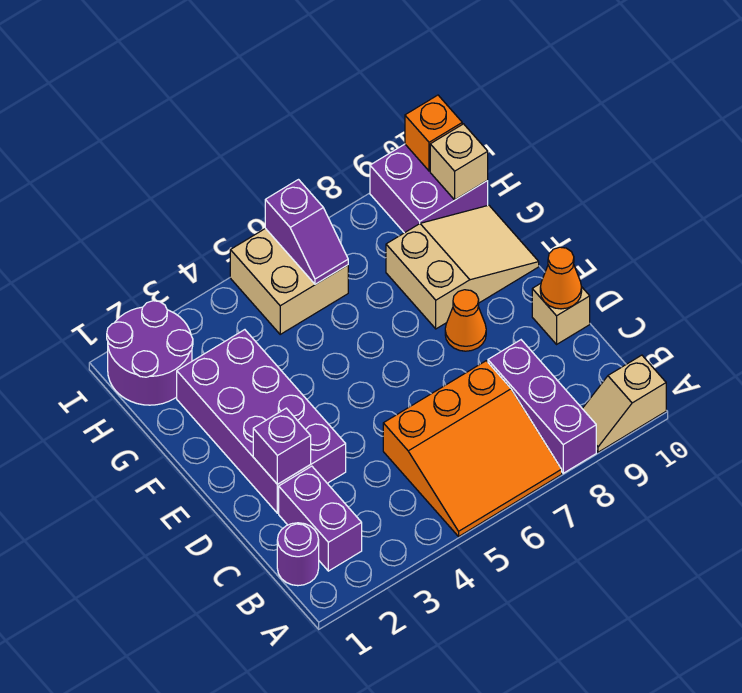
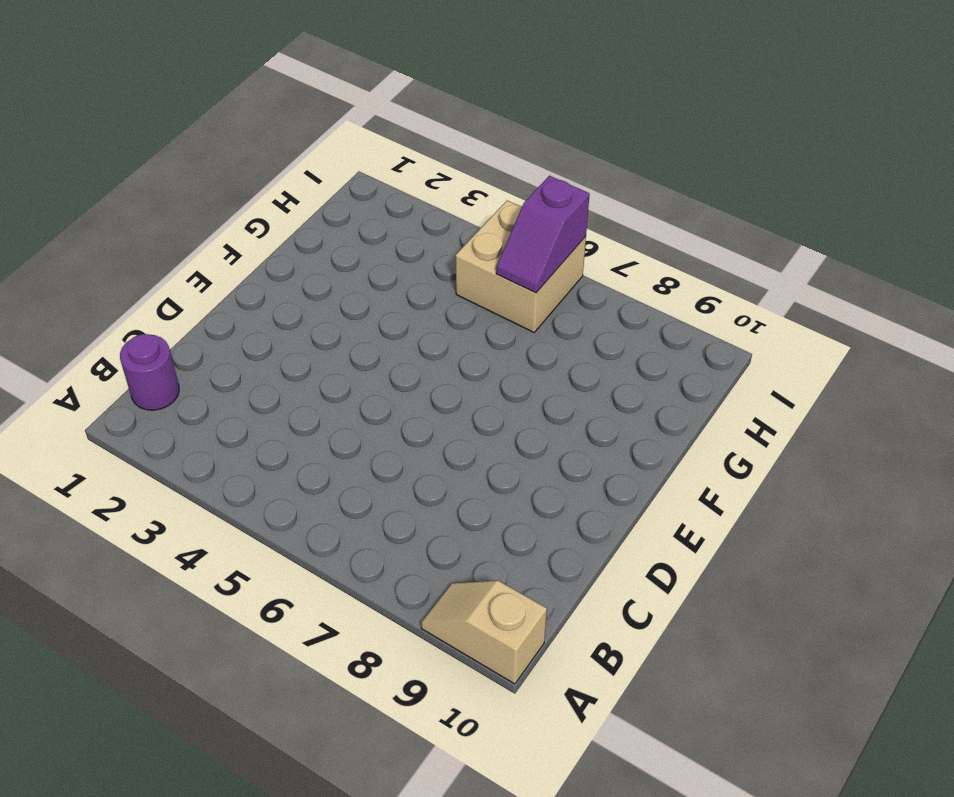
none -> orange 3x3 slope [383,361,562,536]
none -> purple 1x3 brick [488,340,596,473]
none -> purple 1x2 brick [279,466,362,571]

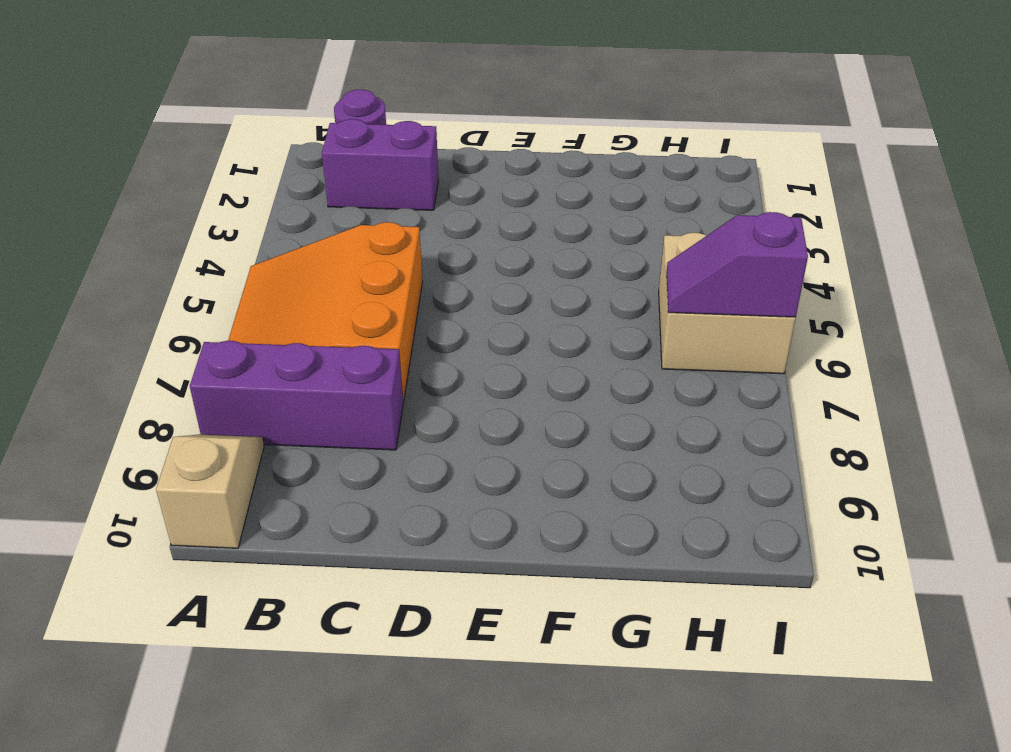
none -> purple 2x4 brick [177,330,346,513]
none -> tan 1x1 brick [532,283,590,344]
none -> orange 1x1 cone [445,290,486,351]

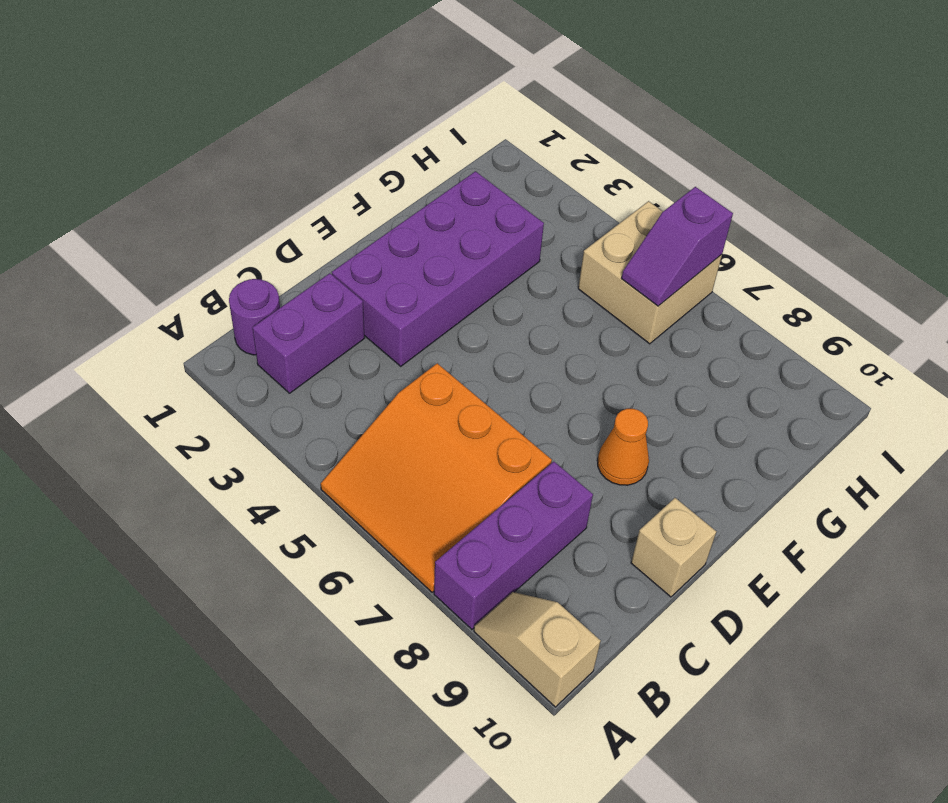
none -> tan 2x3 slope [386,205,539,329]
none -> purple 2x2 round brick [107,301,193,405]
none -> purple 2x2 brick [370,144,488,233]

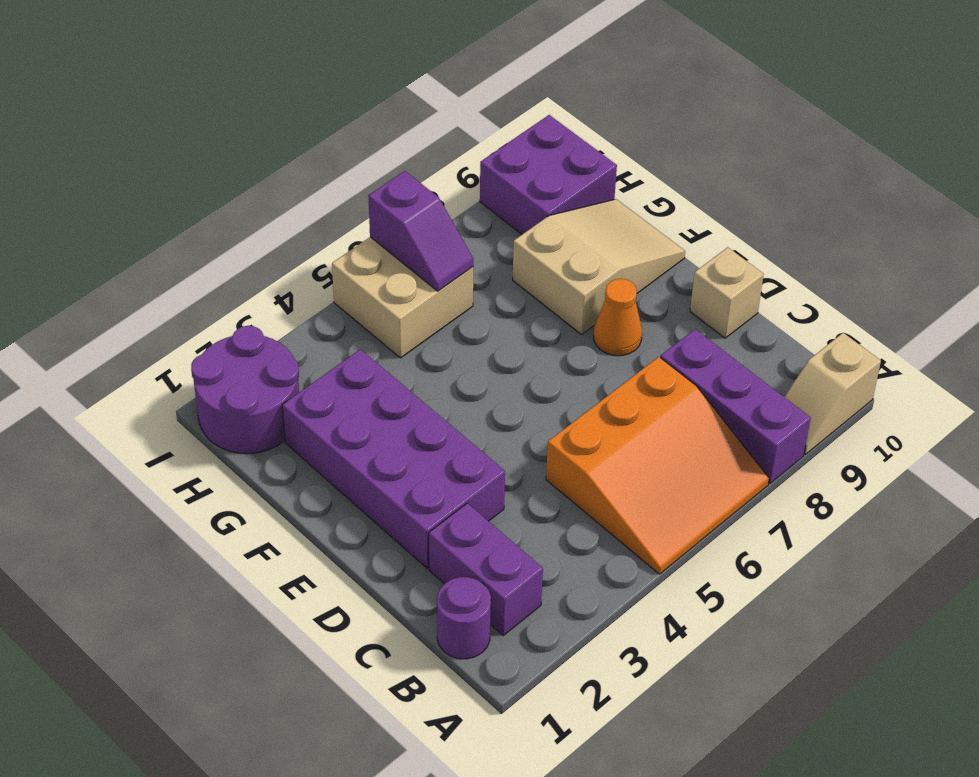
none -> purple 1x1 brick [253,408,311,484]
none -> orange 1x1 cone [540,247,582,309]
none -> tan 1x1 brick [430,124,488,200]

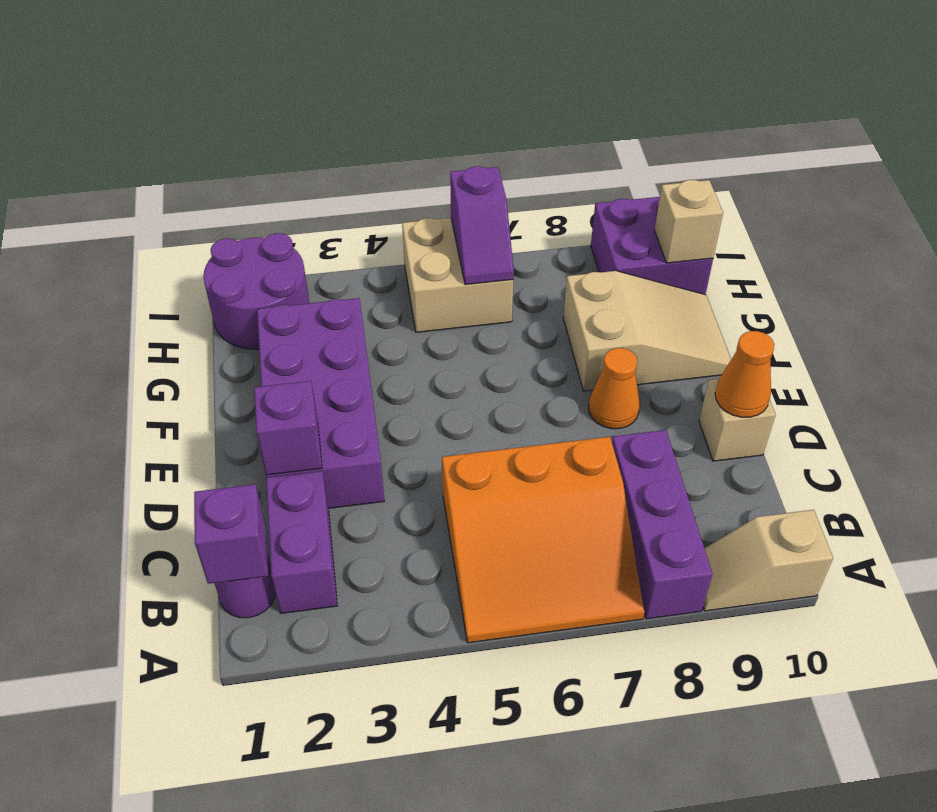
purple 1x1 brick [194,484,268,584] -> none
none -> orange 1x1 brick [405,95,462,171]

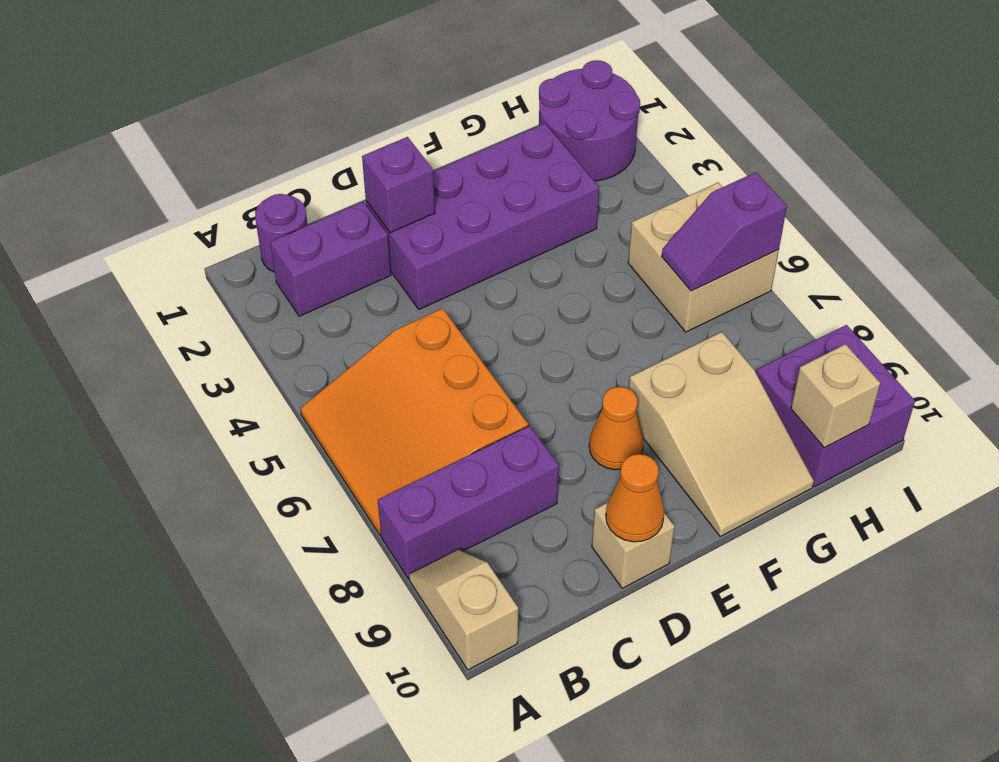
none -> orange 1x1 brick [405,95,462,171]

